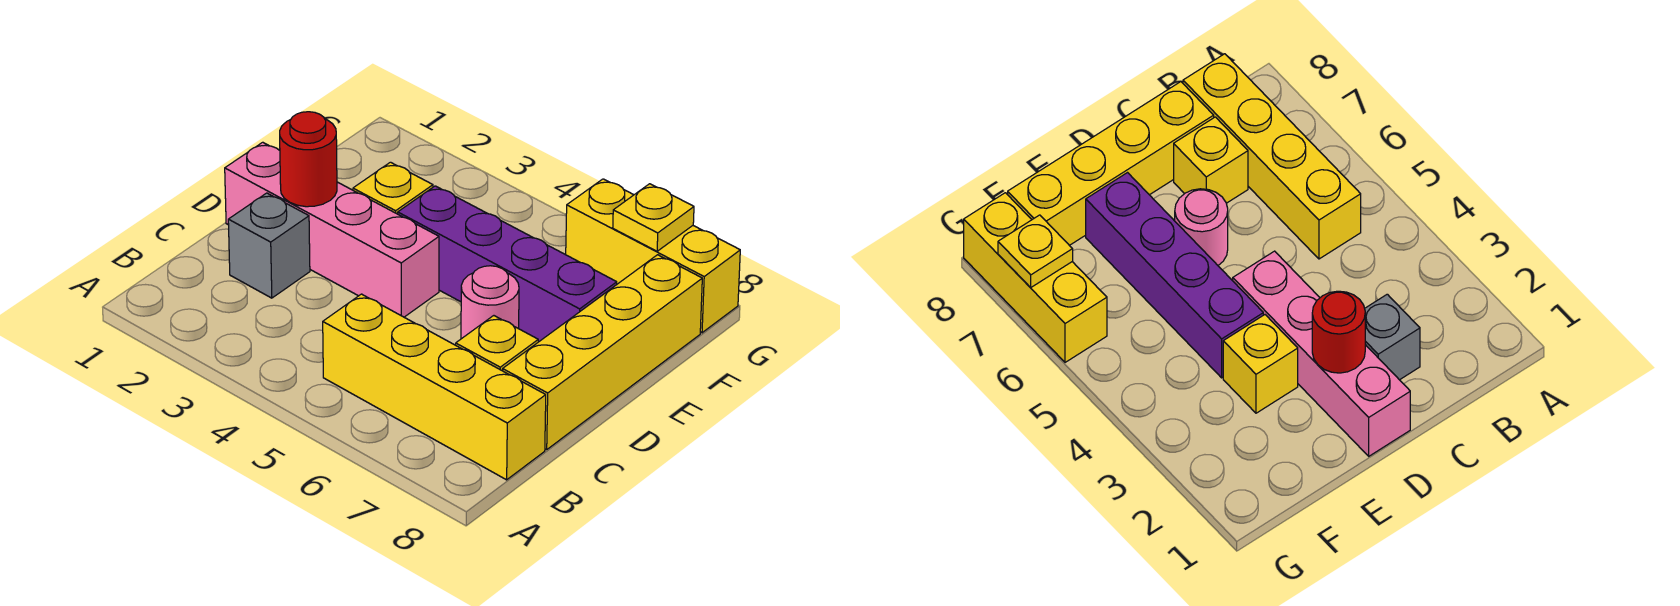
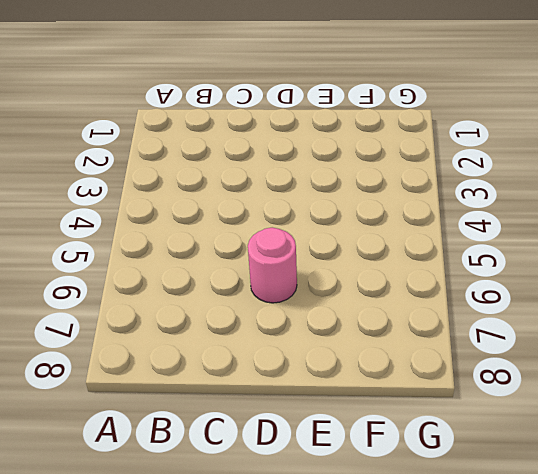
none -> yellow 1x4 brick [323,294,546,480]
none -> grey 1x1 brick [228,193,310,298]

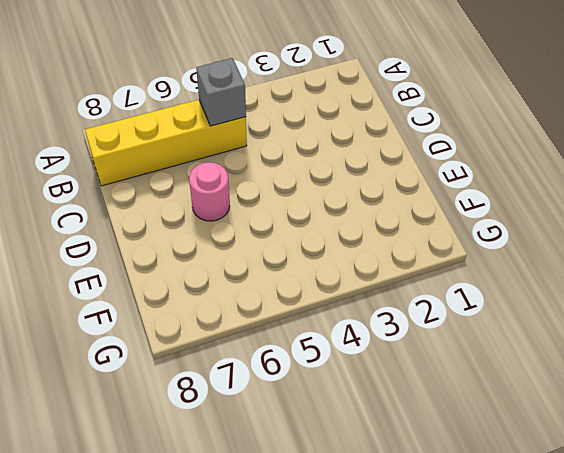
grey 1x1 brick [196,58,246,126] -> grey 1x1 brick moved to [228,193,310,298]
none -> yellow 1x1 brick [456,316,538,371]
none -> yellow 1x4 brick [503,255,702,450]

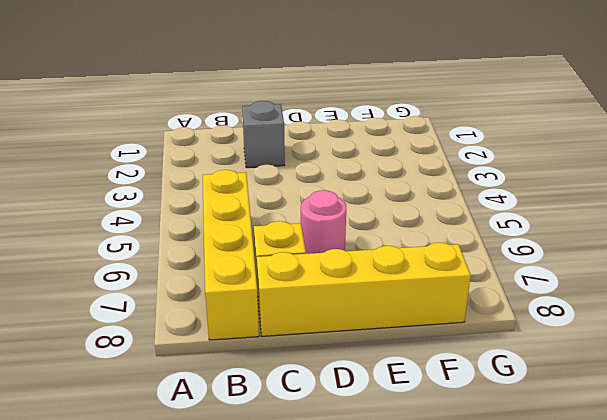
none -> pink 1x4 brick [225,142,439,317]
none -> yellow 1x1 brick [353,162,433,214]

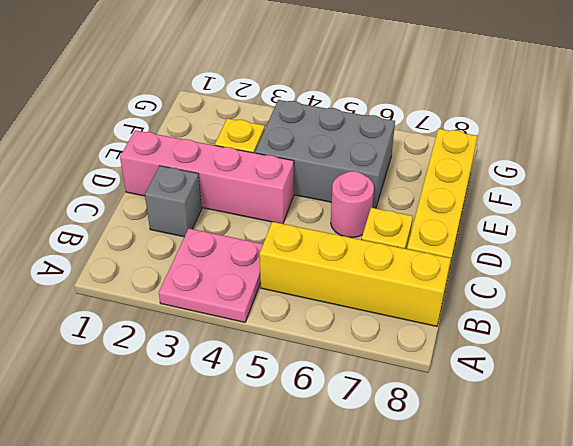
pink 2x2 plate [159,229,263,322] -> none
grey 2x3 brick [255,100,395,208] -> purple 1x4 brick [398,186,617,342]
none -> yellow 1x3 brick [566,179,740,333]
none -> red 1x1 round brick [280,112,337,207]

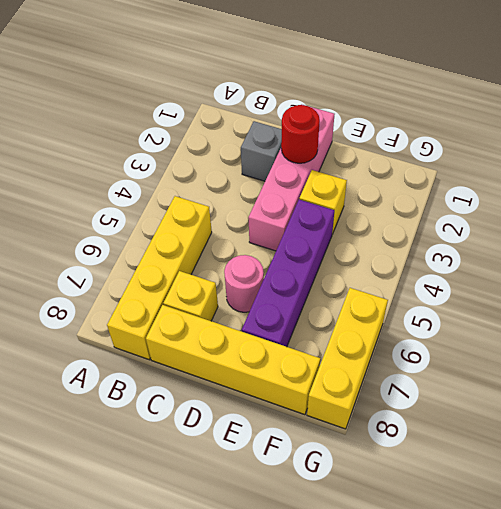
none -> yellow 1x1 plate [613,184,694,251]

